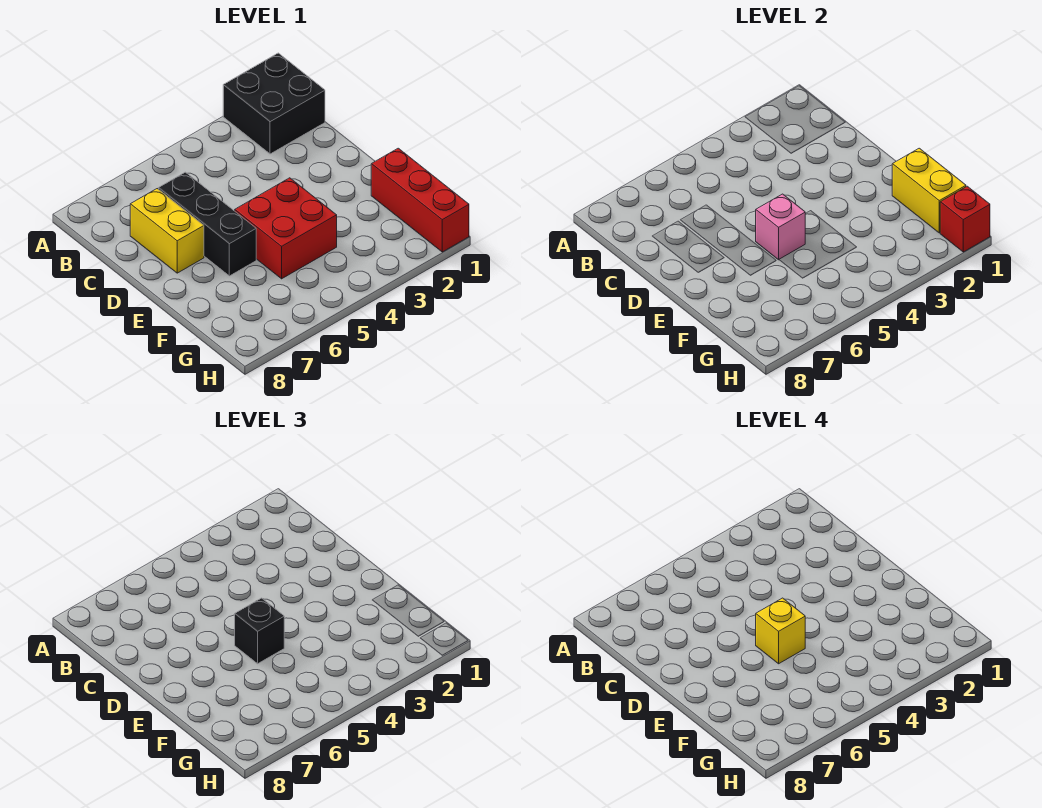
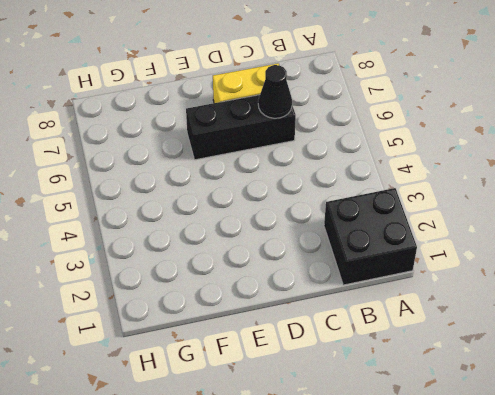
black 1x1 cone [258,65,292,118] -> none
none -> red 2x2 brick [235,178,337,279]
none -> red 1x3 brick [371,148,469,252]

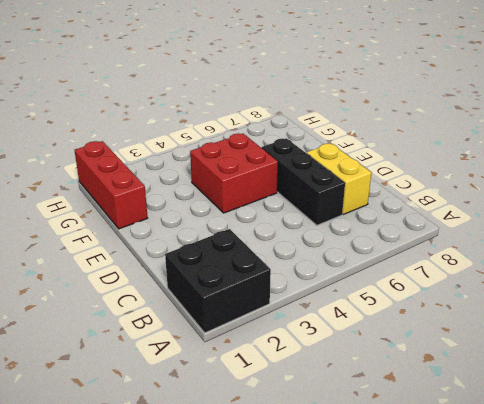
none -> pink 1x1 brick [756,194,805,260]
none -> yellow 1x2 brick [892,148,966,233]

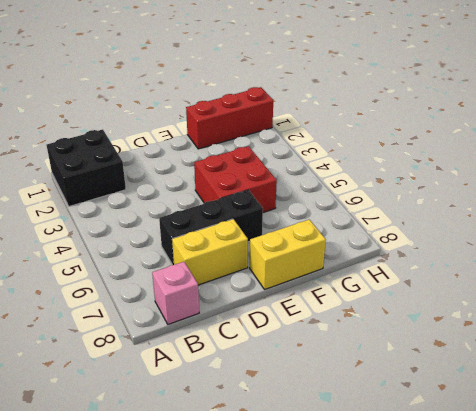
pink 1x1 brick [152,262,199,324] -> pink 1x1 brick moved to [756,194,805,260]
yellow 1x2 brick [250,220,326,290] -> yellow 1x2 brick moved to [892,148,966,233]
none -> red 1x1 brick [940,186,990,252]
none -> black 1x1 brick [235,598,284,664]

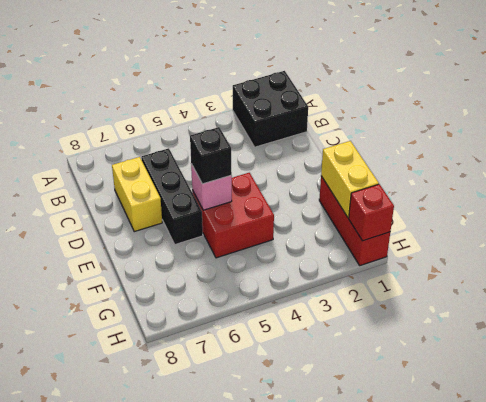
none -> yellow 1x1 brick [756,598,805,664]

